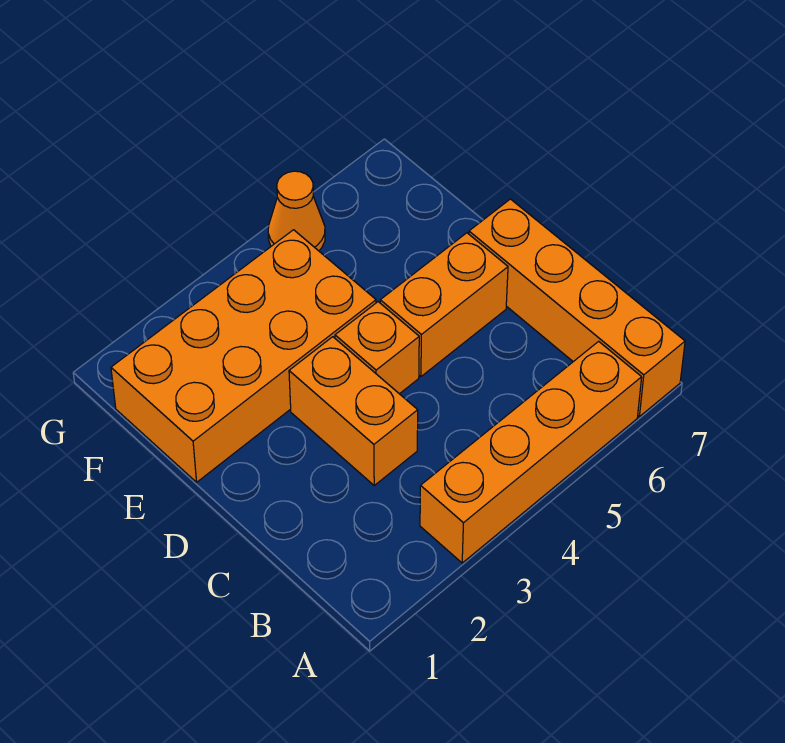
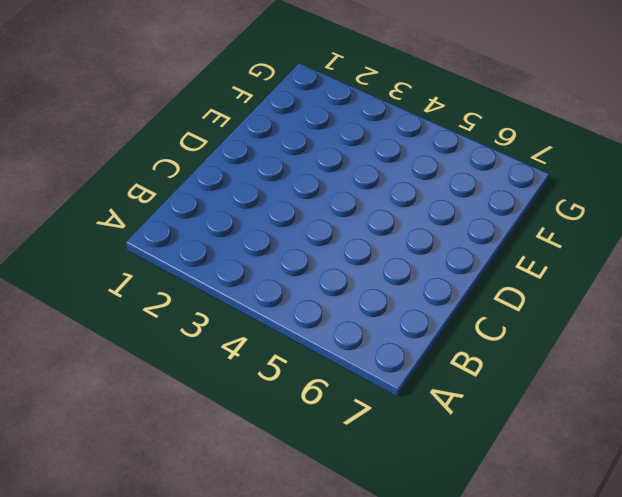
none -> orange 1x4 brick [420,341,642,563]
none -> orange 1x4 brick [469,199,685,417]

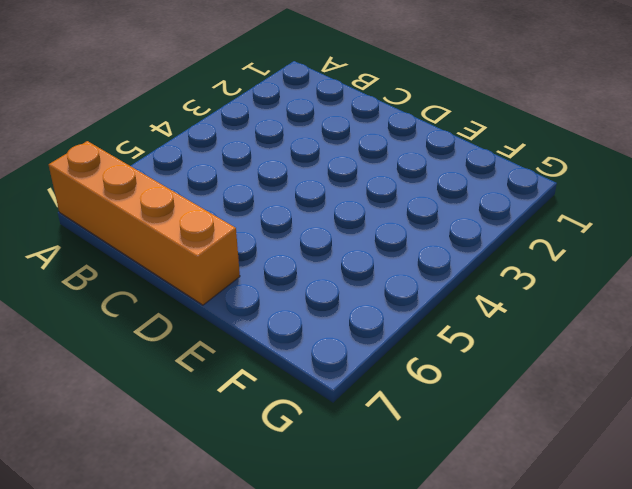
none -> orange 1x4 brick [420,341,642,563]
none -> orange 1x2 brick [289,337,418,485]

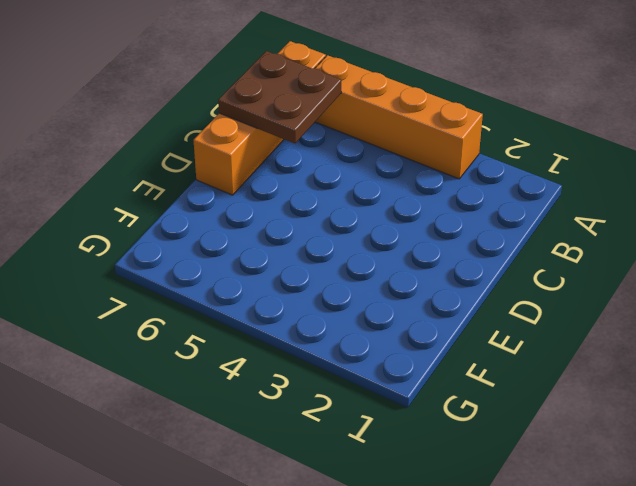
brown 2x2 plate [218,51,341,143] -> none
none -> orange 1x2 brick [289,337,418,485]
none -> orange 1x1 brick [335,302,419,394]

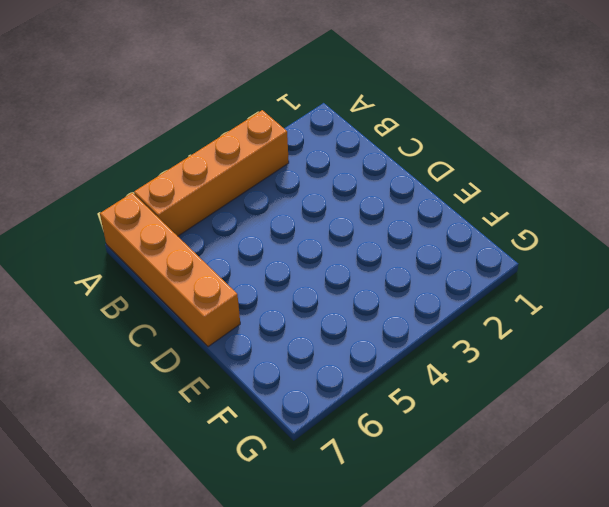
none -> orange 1x2 brick [289,337,418,485]
none -> orange 1x1 brick [335,302,419,394]

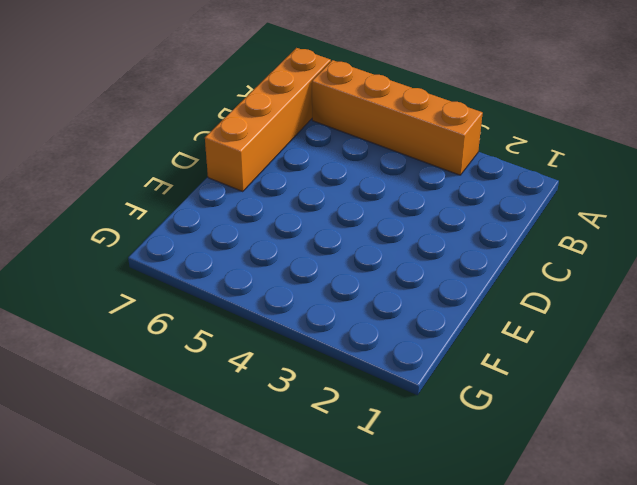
none -> orange 1x2 brick [289,337,418,485]
none -> orange 1x1 brick [335,302,419,394]

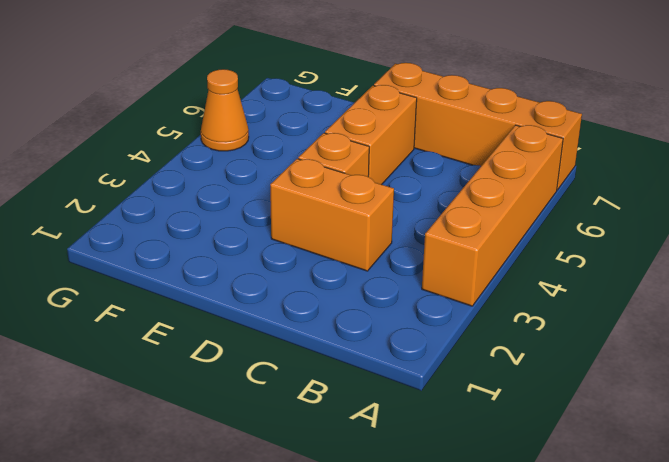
none -> orange 2x4 brick [111,230,376,482]

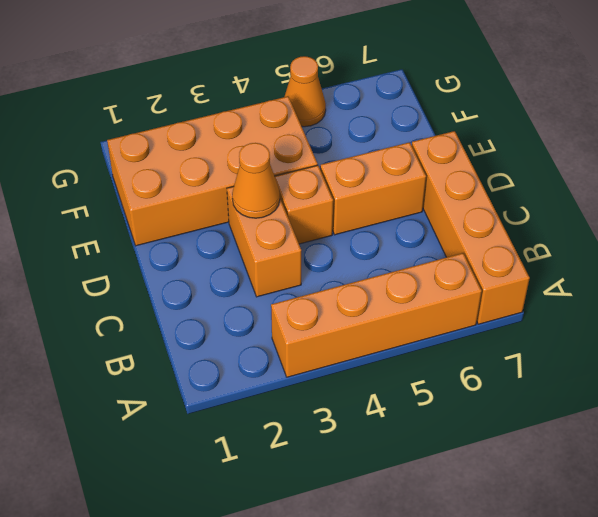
orange 1x1 cone [232,143,280,218] -> none

